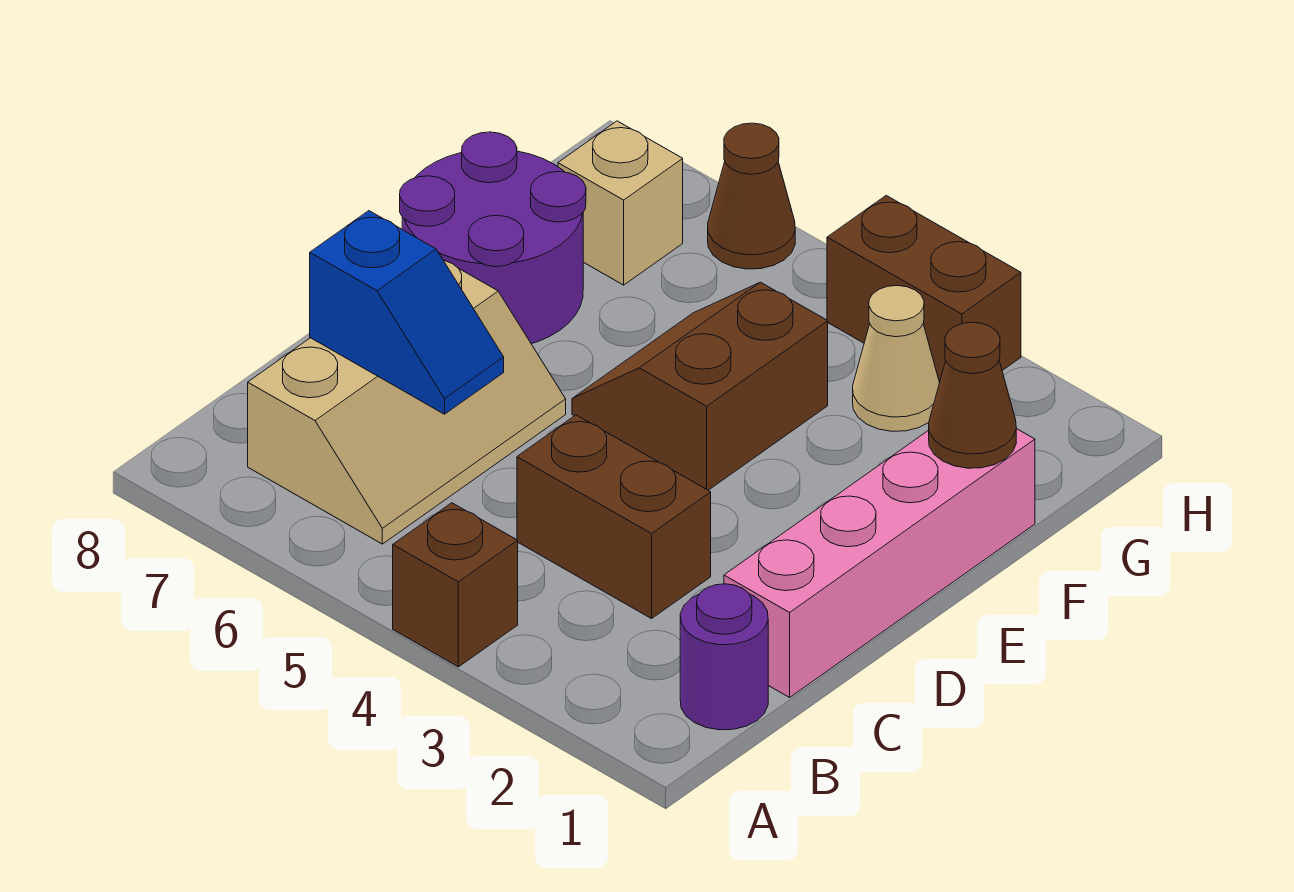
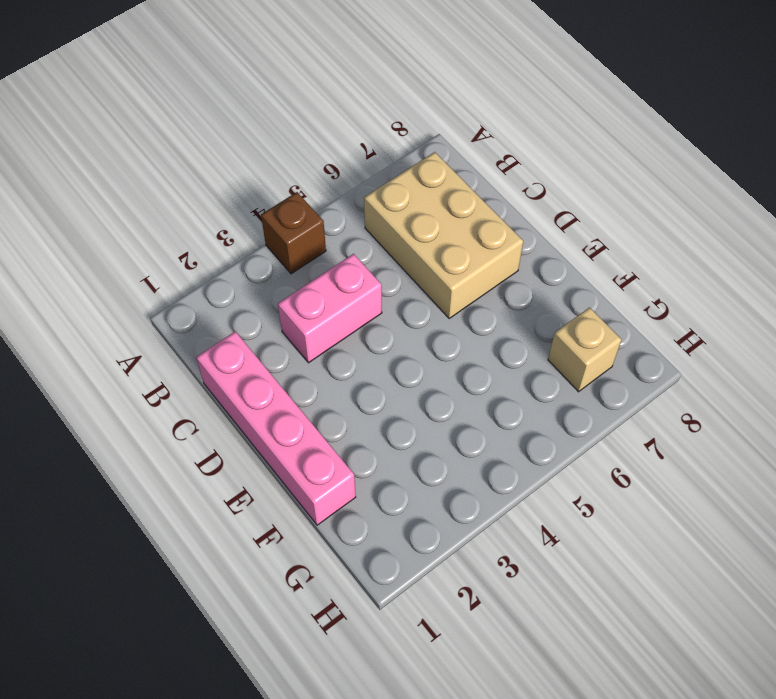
tan 2x3 brick [364,152,523,318] -> tan 2x3 slope [248,260,566,544]
pink 1x2 brick [278,254,382,363] -> brown 1x2 brick [517,415,711,619]
none -> purple 1x1 round brick [680,584,768,730]
none -> brown 2x2 slope [572,282,828,490]
none -> purple 2x2 round brick [400,132,586,344]

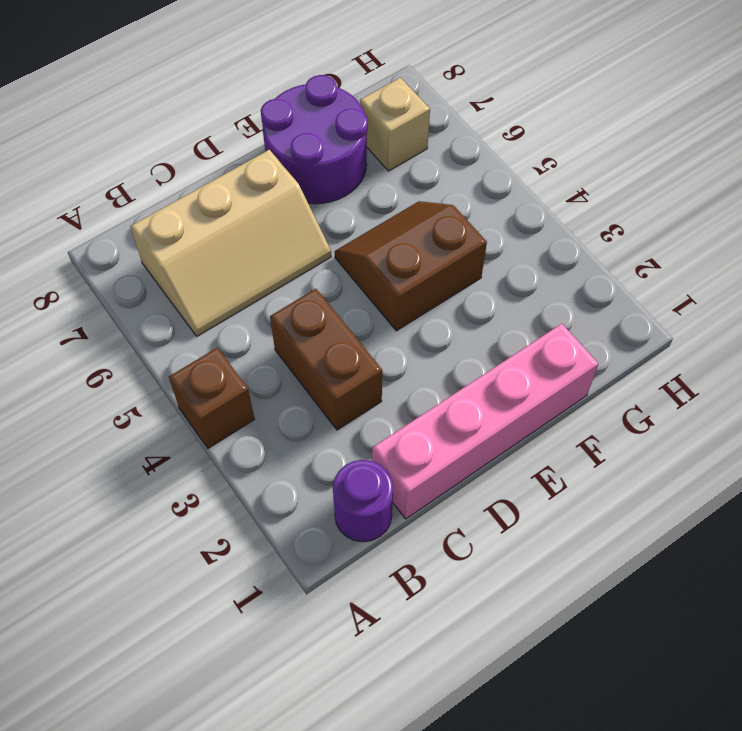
none -> tan 1x1 cone [853,286,940,431]
none -> brown 1x2 brick [827,196,1021,382]
none -> brown 1x1 cone [708,123,795,269]

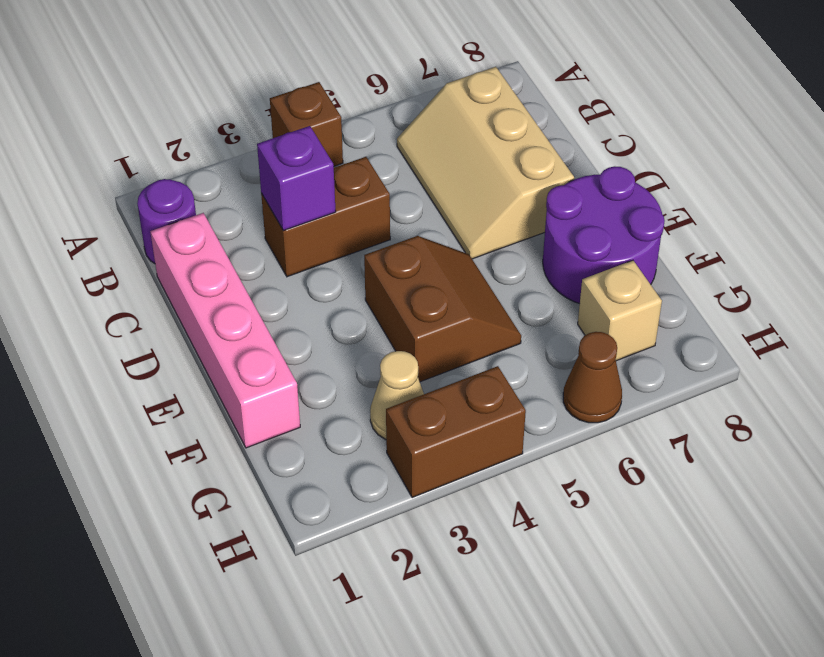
purple 1x1 brick [257,126,336,231] -> none
none -> blue 1x2 slope [310,211,504,414]
none -> brown 1x1 cone [929,322,1016,468]

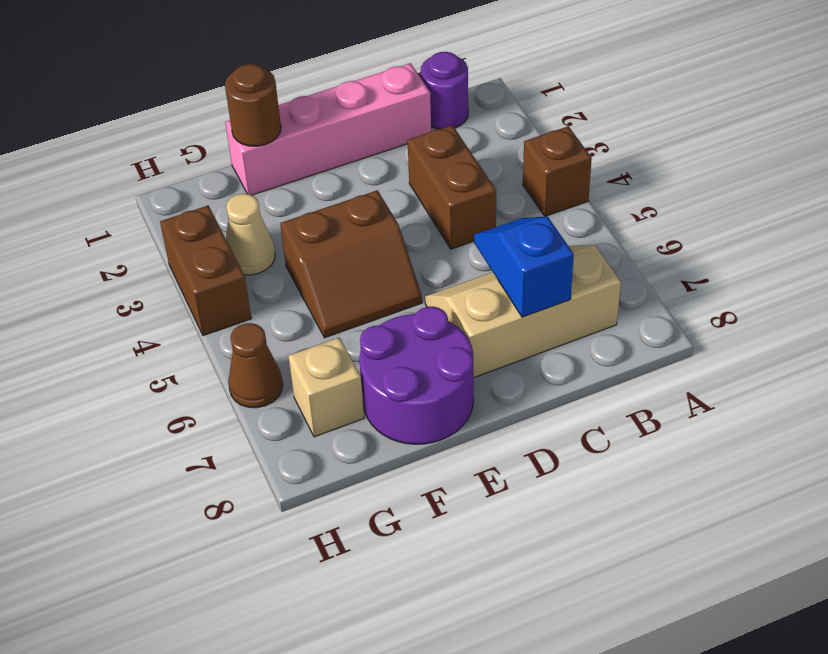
brown 1x1 round brick [225,64,281,146] -> brown 1x1 cone [929,322,1016,468]

